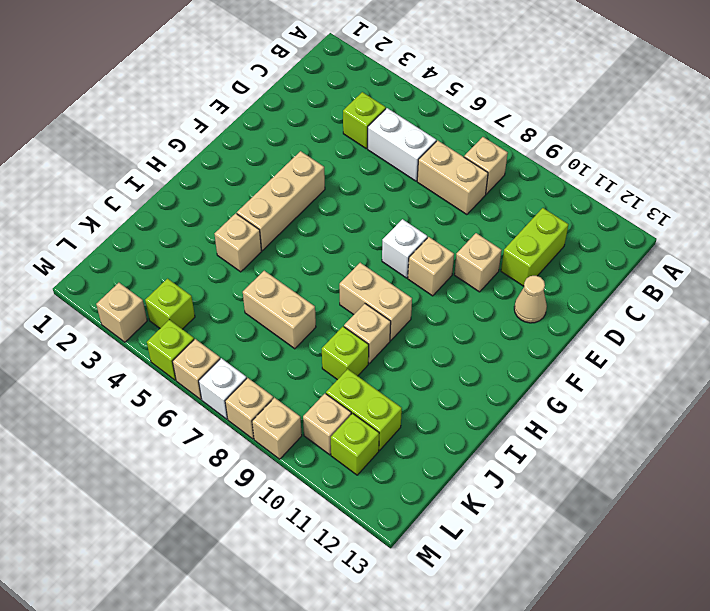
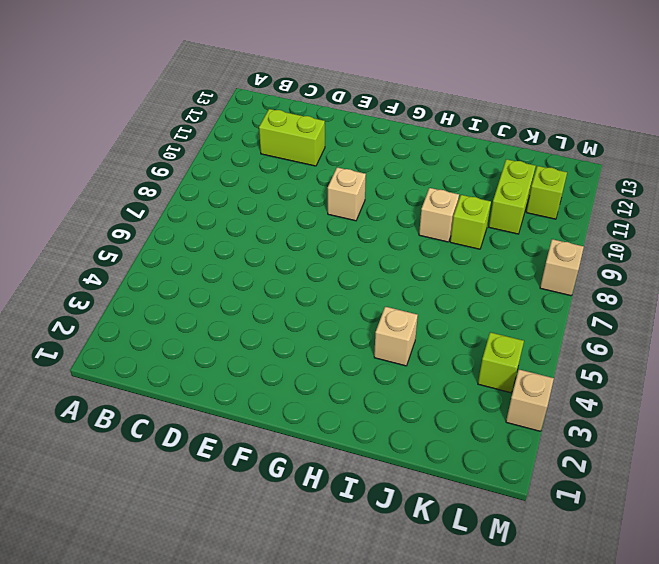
none -> tan 1x1 brick [464,137,508,194]
none -> lime 1x1 brick [343,92,386,148]
none -> white 1x2 brick [368,108,436,181]

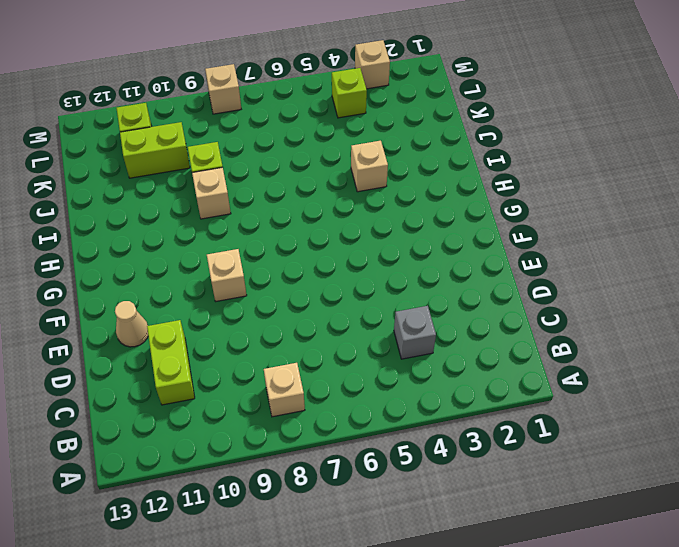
grey 1x1 brick [394,306,436,359] -> lime 1x1 brick [343,92,386,148]
none -> white 1x2 brick [368,108,436,181]
none -> tan 1x2 brick [417,140,488,215]
none -> tan 1x1 brick [454,233,502,292]

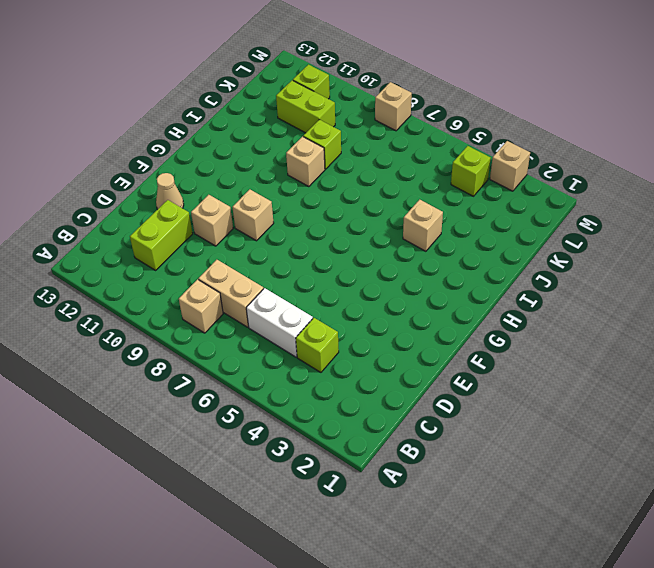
none -> tan 1x3 brick [237,151,325,250]
none -> white 1x1 brick [382,219,427,278]
none -> tan 1x2 brick [339,263,412,341]

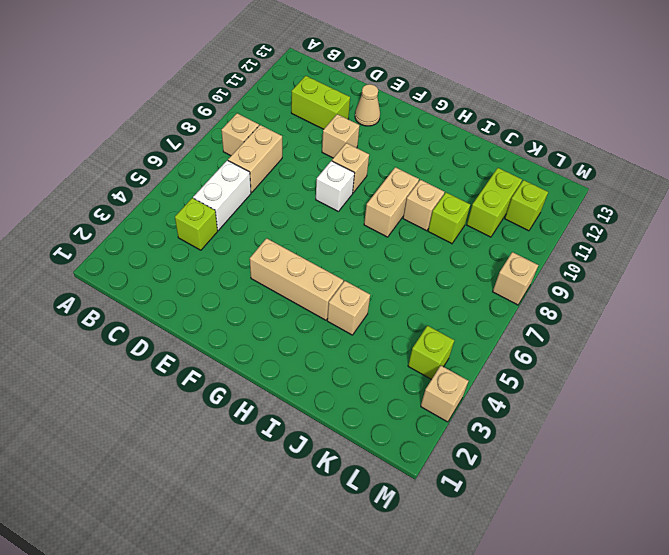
none -> tan 1x2 brick [243,271,316,349]
none -> tan 1x1 brick [303,393,351,455]
none -> lime 1x1 brick [147,320,194,380]

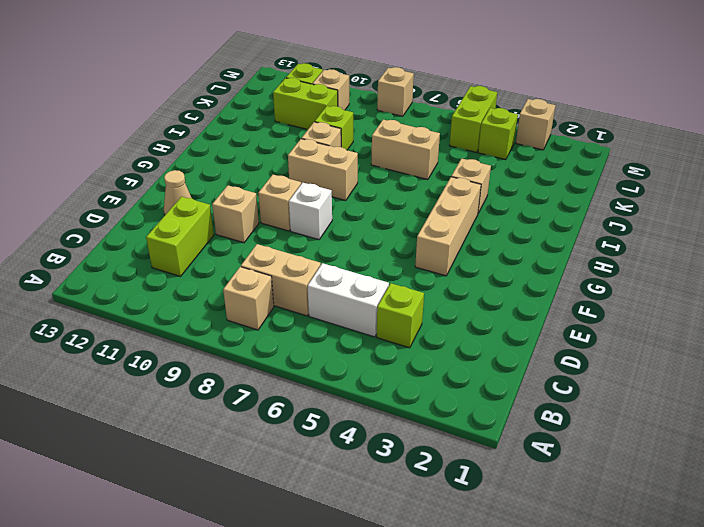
lime 1x2 brick [449,86,497,152] -> lime 1x1 brick [147,320,194,380]
none -> tan 1x1 brick [173,339,220,399]
none -> white 1x1 brick [199,358,247,419]
none -> tan 1x1 brick [252,398,302,459]

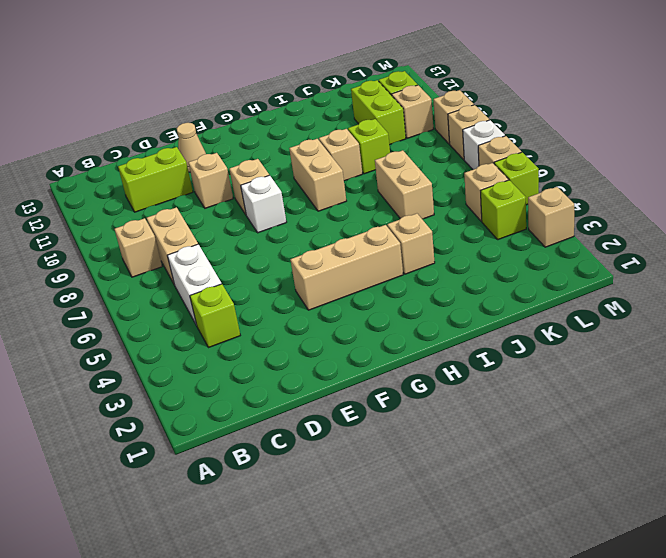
tan 1x1 brick [464,163,509,221] -> none

